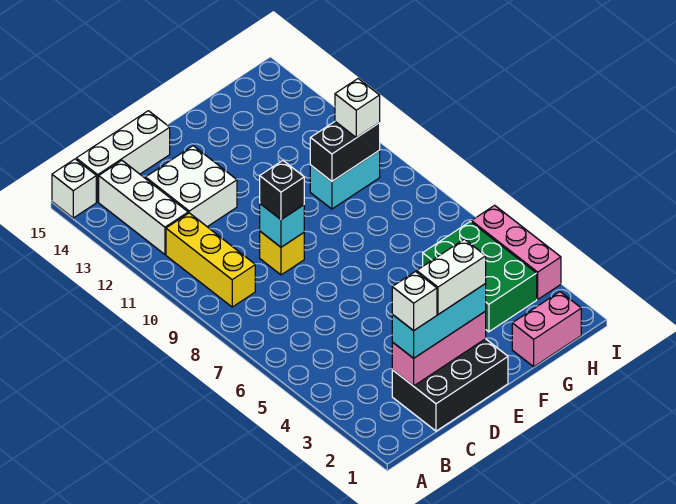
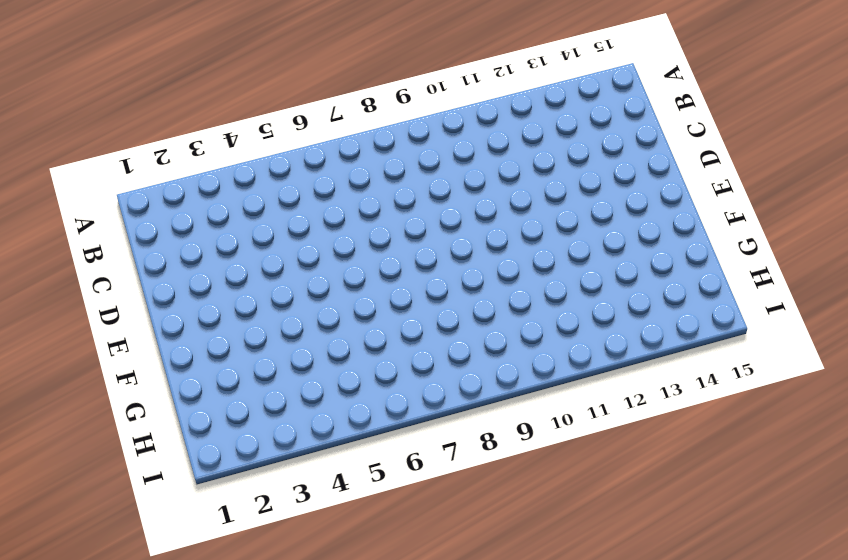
none -> white 1x1 brick [52,159,96,218]
none -> yellow 1x3 brick [166,213,255,307]
none -> white 1x3 brick [99,161,188,254]

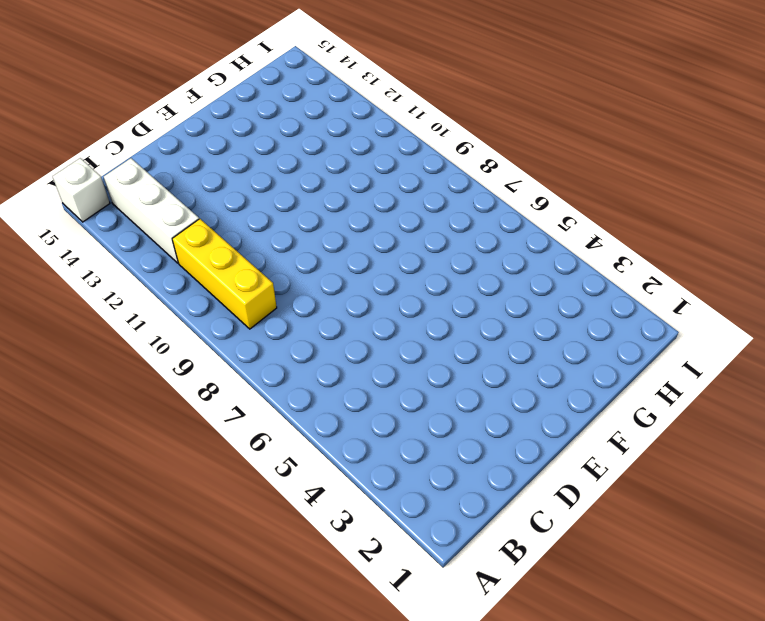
none -> white 1x3 brick [76,111,170,202]
none -> black 2x3 brick [392,339,508,431]
none -> white 2x2 brick [146,146,237,227]

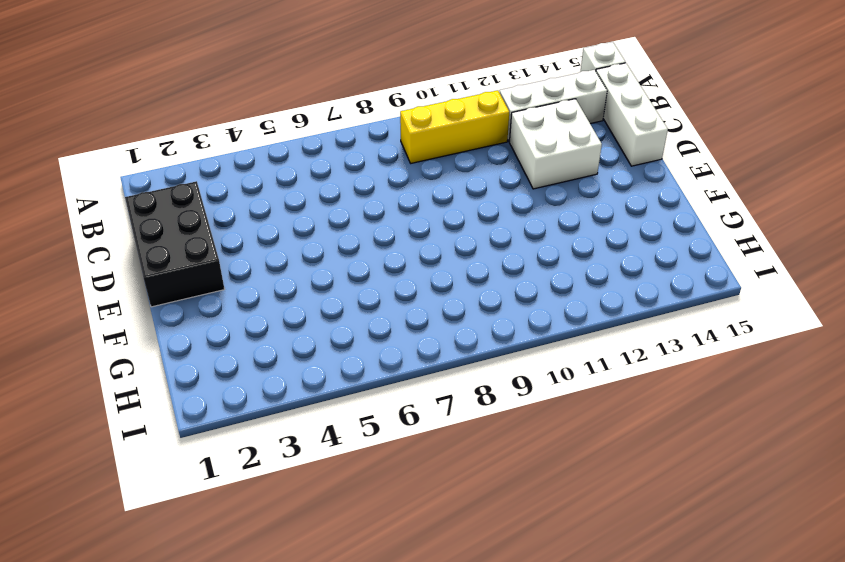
none -> yellow 1x1 brick [260,231,304,275]
none -> pink 1x2 brick [512,292,581,367]
none -> green 2x3 brick [423,222,537,332]

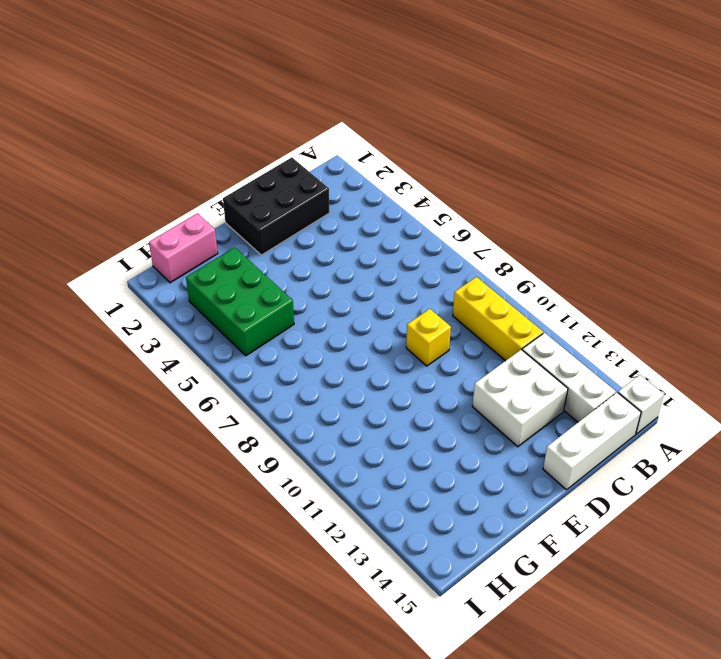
none -> cyan 1x2 brick [310,151,380,209]
none -> pink 1x3 brick [471,205,561,299]
none -> pink 1x3 brick [392,311,486,386]

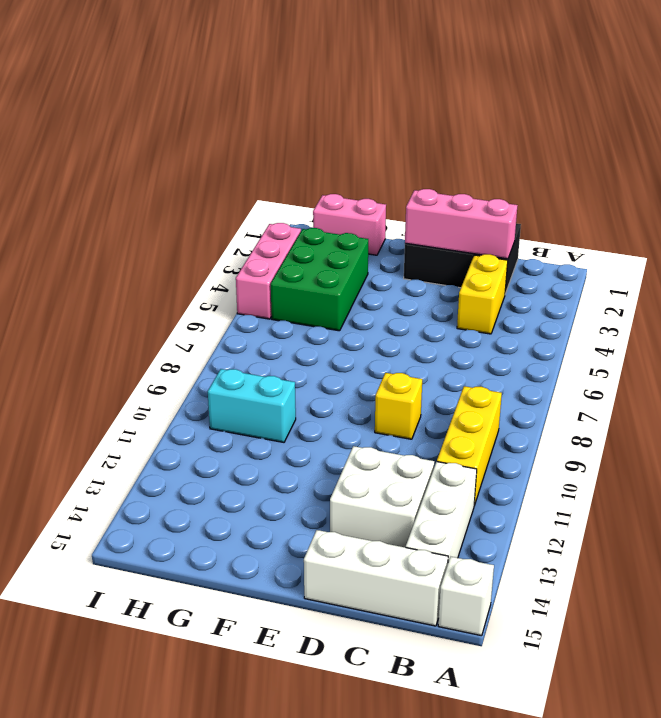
yellow 1x2 brick [457,254,508,334] -> none
none -> cyan 1x1 brick [260,204,304,247]
none -> black 1x2 brick [310,122,380,181]
none -> cyan 1x3 brick [392,284,486,358]

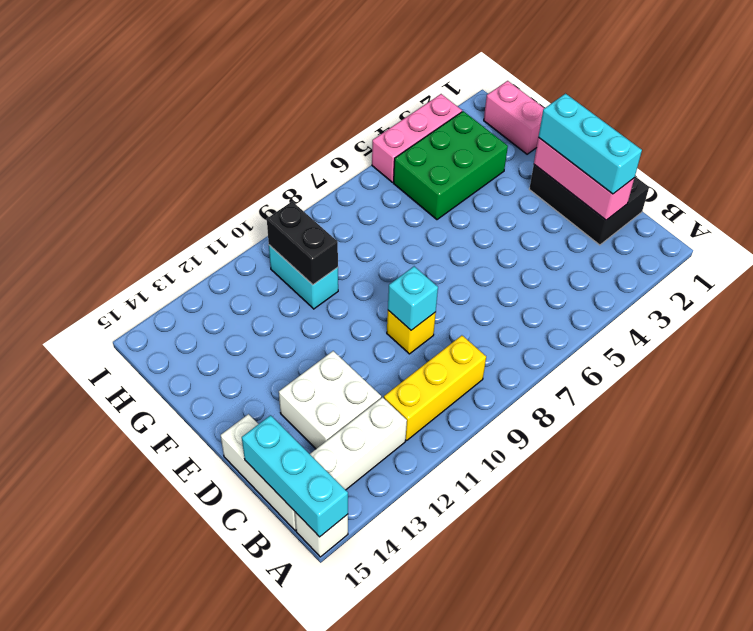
cyan 1x3 brick [242,415,348,537] -> none
none -> black 1x1 brick [260,161,304,220]
none -> white 1x1 brick [335,79,380,138]
none -> white 1x1 brick [392,272,437,331]

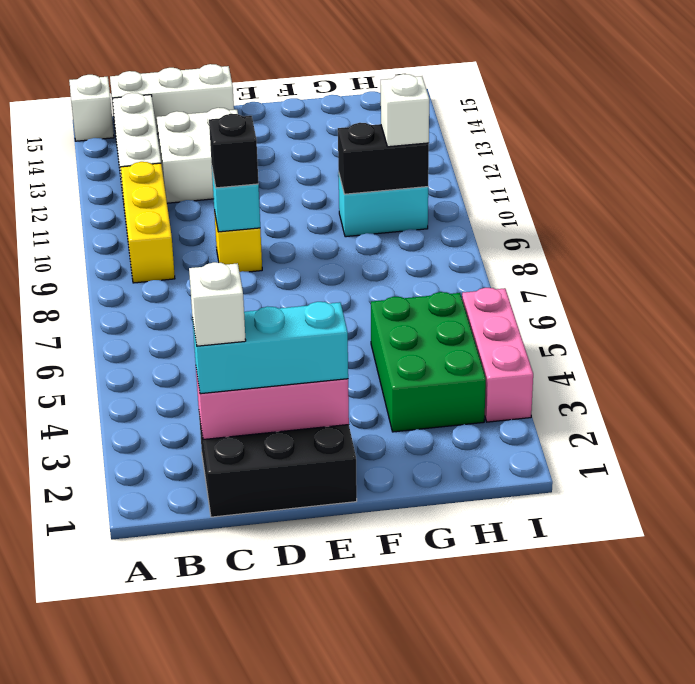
none -> pink 1x2 brick [512,292,581,367]
none -> white 1x2 brick [417,239,486,314]

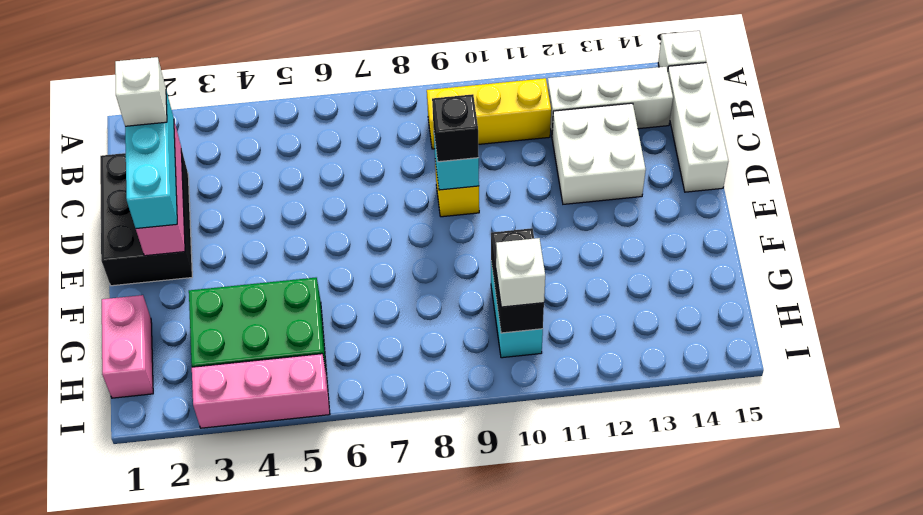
none -> white 1x2 brick [417,239,486,314]

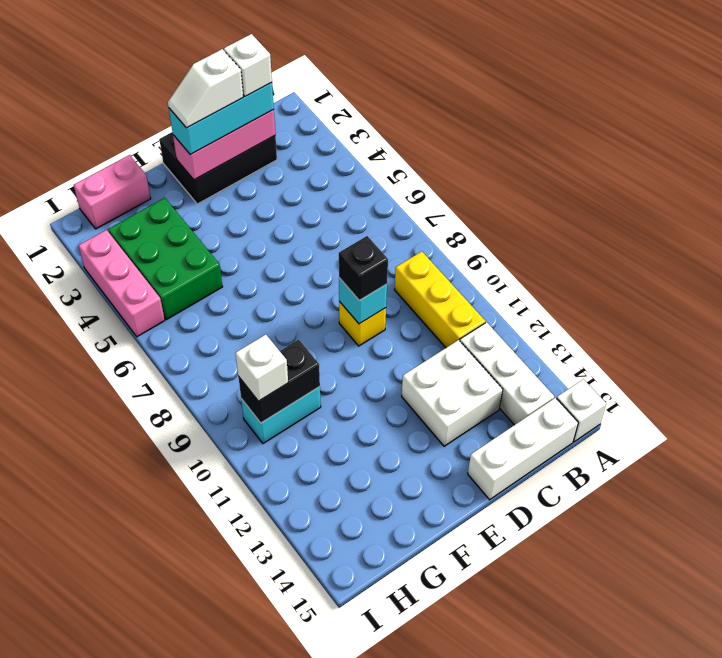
white 1x2 slope [168,49,243,128] -> white 1x2 brick [417,239,486,314]

